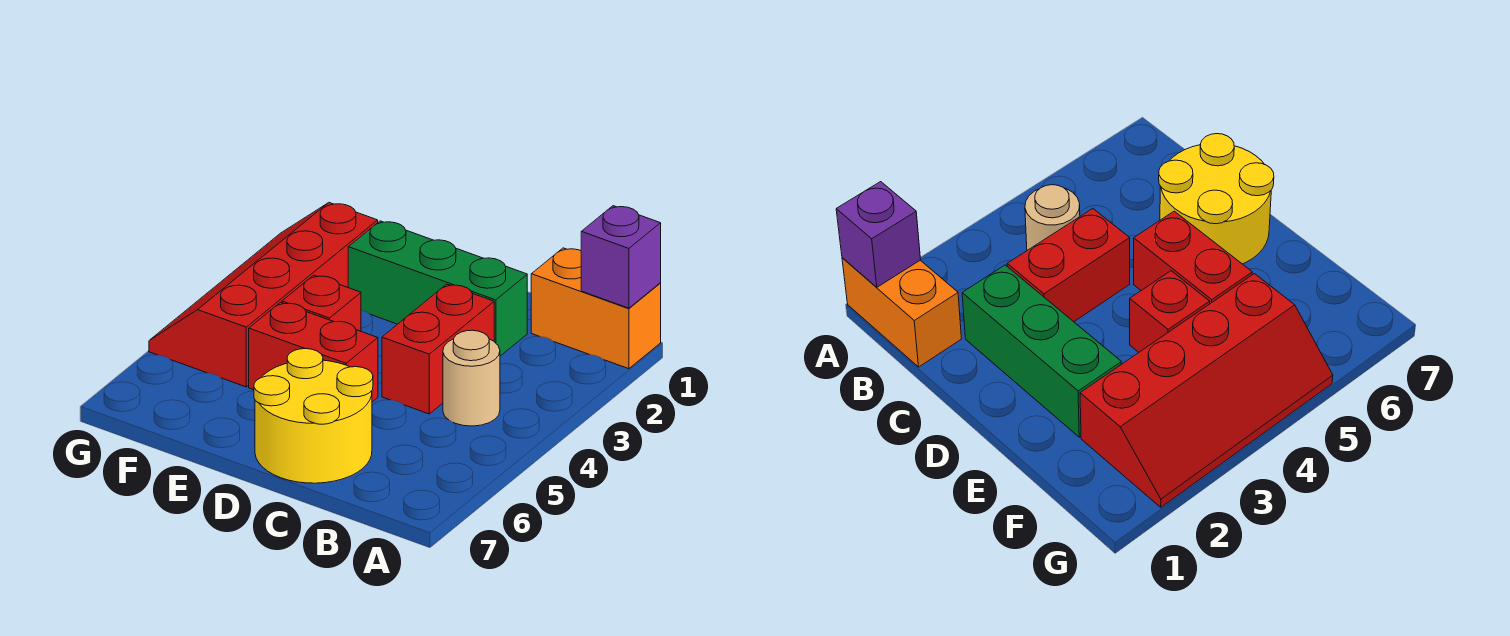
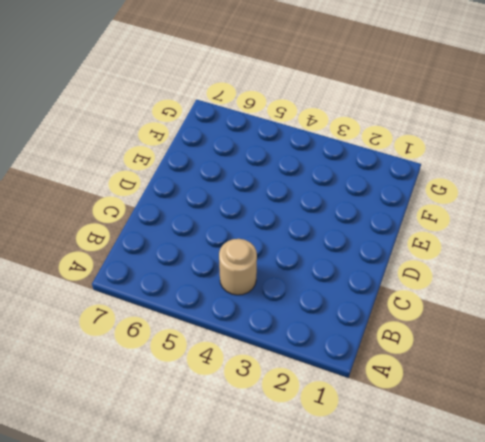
none -> orange 1x2 brick [531,248,661,369]
none -> green 1x3 brick [348,221,527,356]

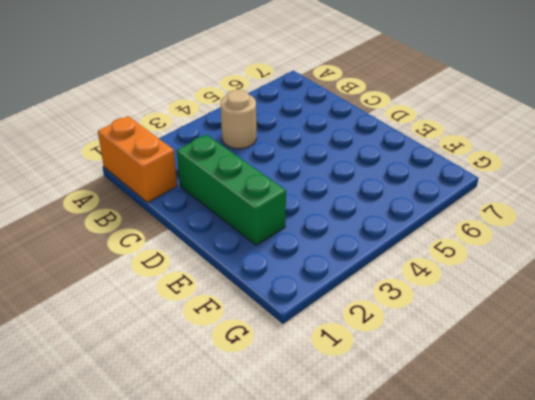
none -> red 1x2 brick [382,284,494,414]
none -> yellow 2x2 round brick [254,349,373,483]

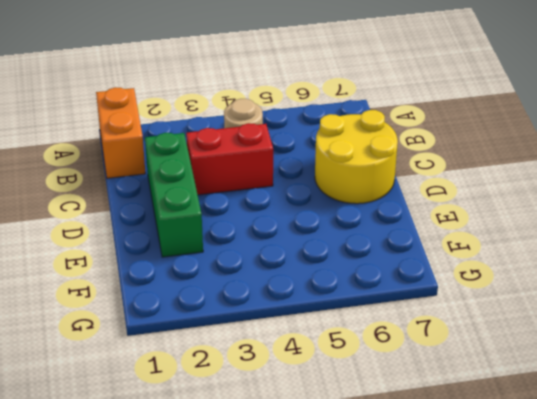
none -> red 1x2 brick [249,302,378,402]
none -> red 1x1 brick [282,275,361,331]

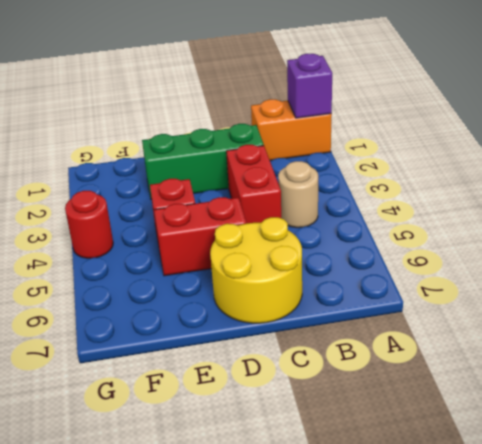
red 1x1 round brick [65,191,113,258] -> red 2x4 slope [149,203,378,387]

